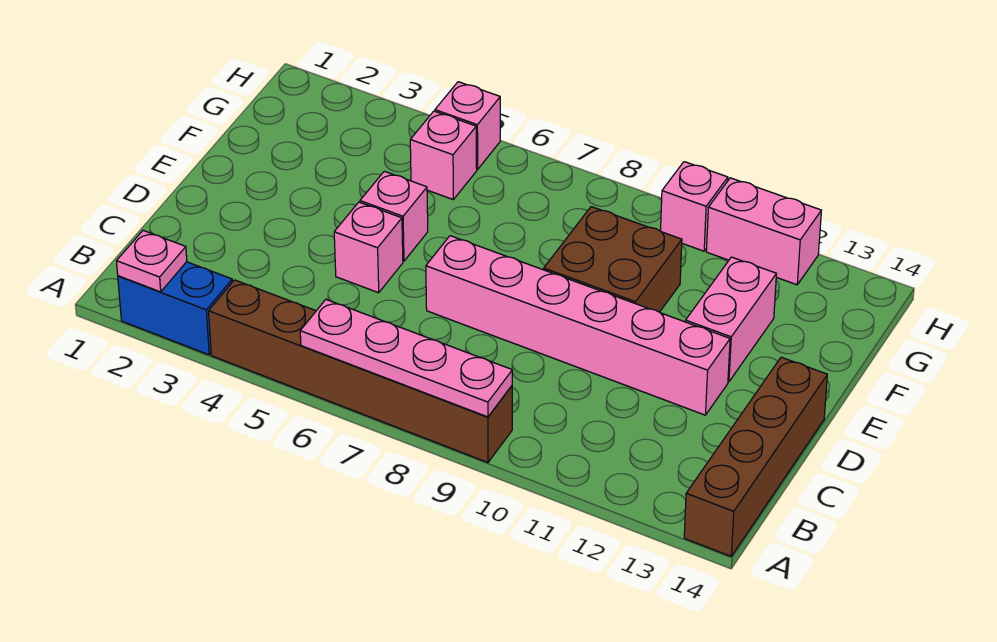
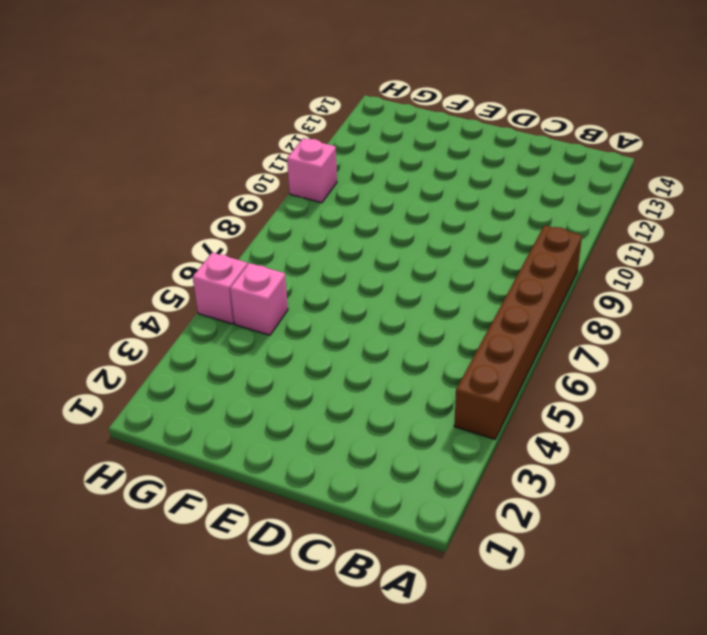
none -> blue 1x2 brick [118,262,232,355]
none -> brown 1x4 brick [684,357,827,556]
none -> pink 1x1 brick [334,202,403,293]

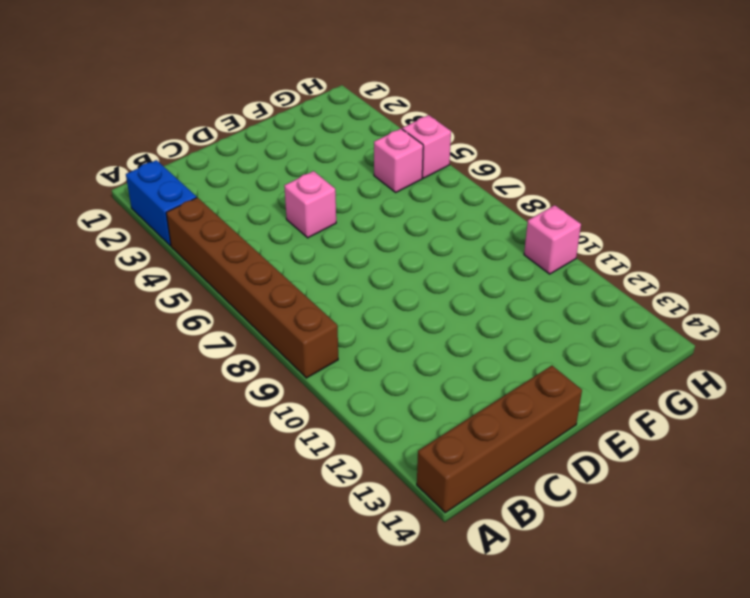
none -> pink 1x6 brick [426,236,730,415]
none -> pink 1x1 brick [360,171,428,261]
none -> brown 2x2 brick [544,207,682,312]

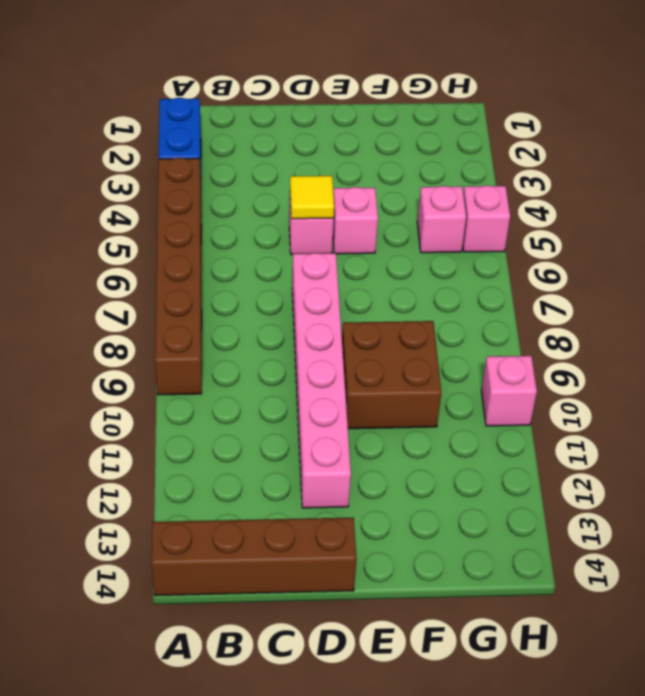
yellow 1x1 tile [290,176,334,219] -> none
none -> pink 1x2 brick [686,257,776,382]
none -> pink 1x2 brick [706,178,821,285]
none -> pink 1x1 plate [117,231,187,292]

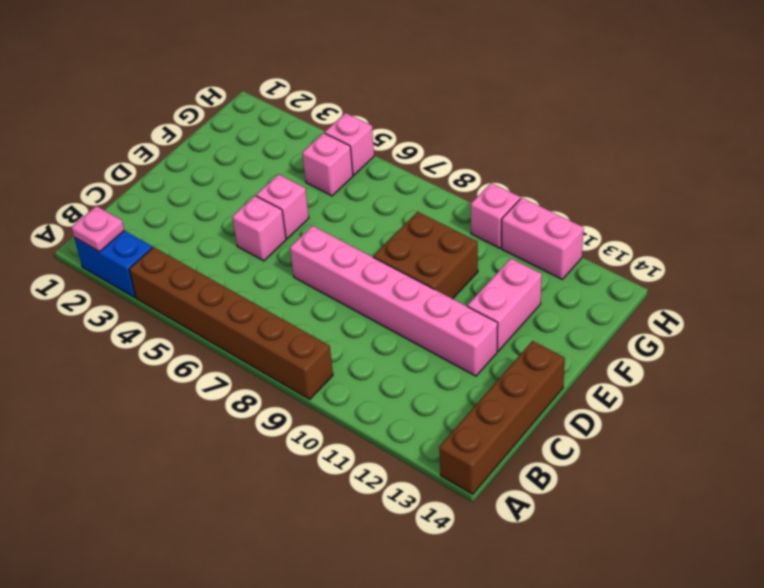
none -> pink 1x4 plate [300,300,512,417]

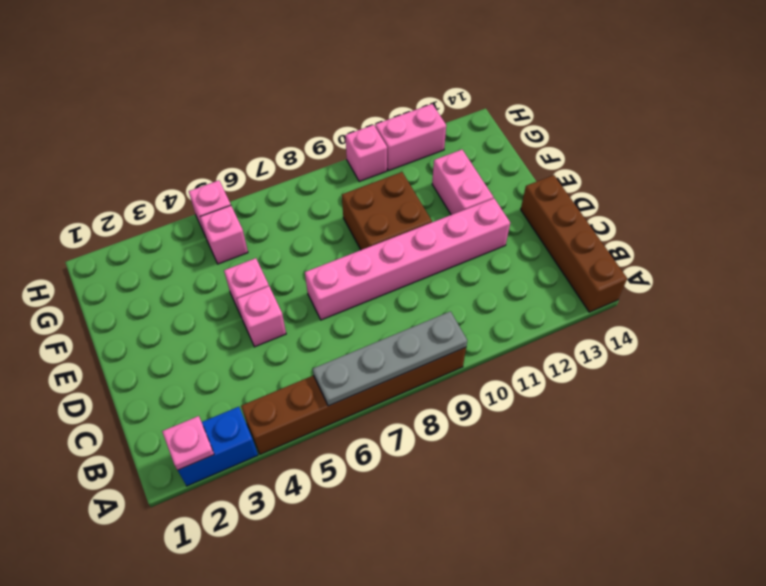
grey 1x4 plate [313,311,467,406] -> pink 1x4 plate [300,300,512,417]

